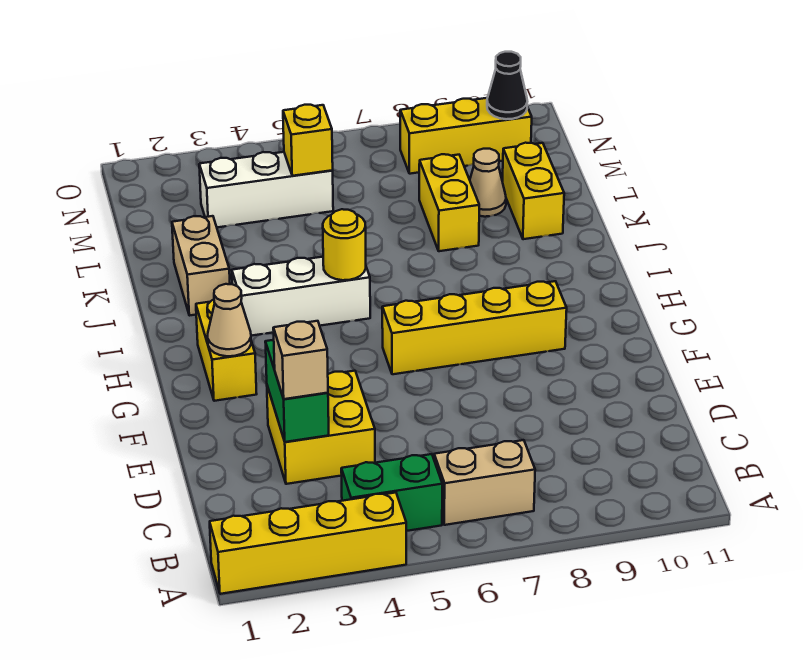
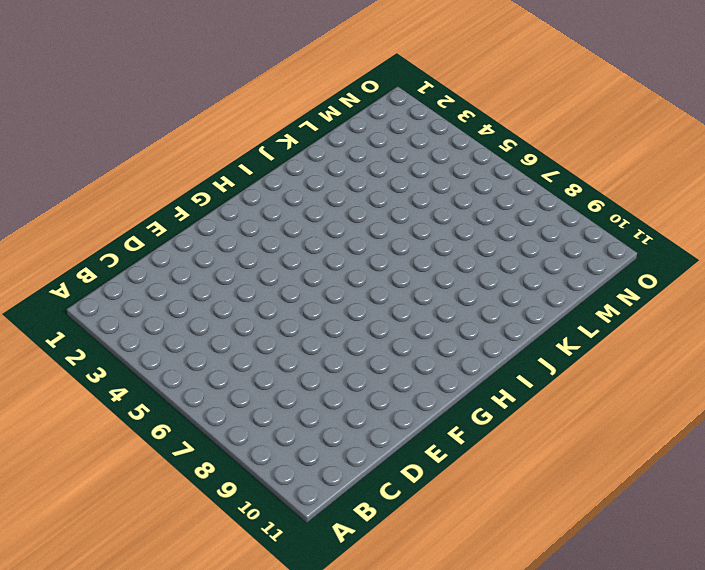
none -> yellow 1x4 brick [210,493,406,594]
none -> green 1x2 brick [341,454,442,531]
none -> tan 1x2 brick [434,440,535,525]

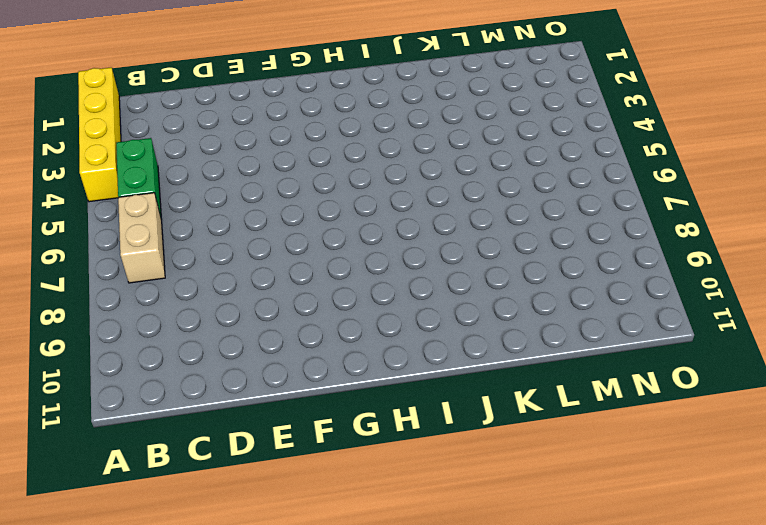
none -> yellow 2x2 brick [267,371,375,484]
none -> yellow 1x2 brick [196,300,257,401]
none -> yellow 1x4 brick [382,281,567,374]

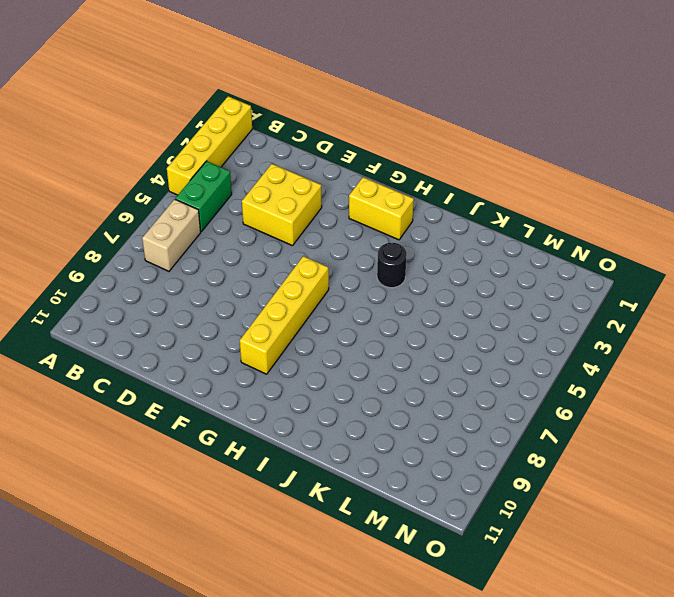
black 1x1 round brick [377,243,407,288] -> white 1x3 brick [232,257,370,336]
none -> tan 1x2 brick [172,216,230,316]
none -> yellow 1x2 brick [419,154,479,251]
none -> yellow 1x2 brick [503,143,564,239]

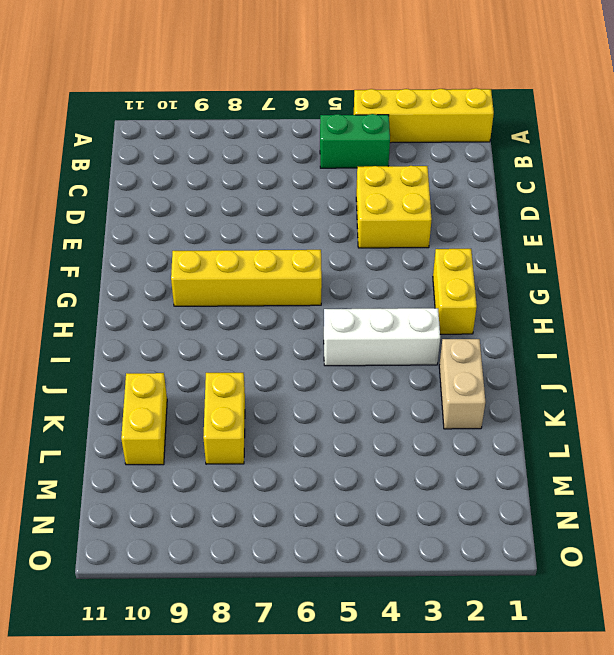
none -> tan 1x2 brick [434,440,535,525]
none -> tan 1x1 cone [470,149,506,217]
none -> white 1x3 brick [199,152,333,227]

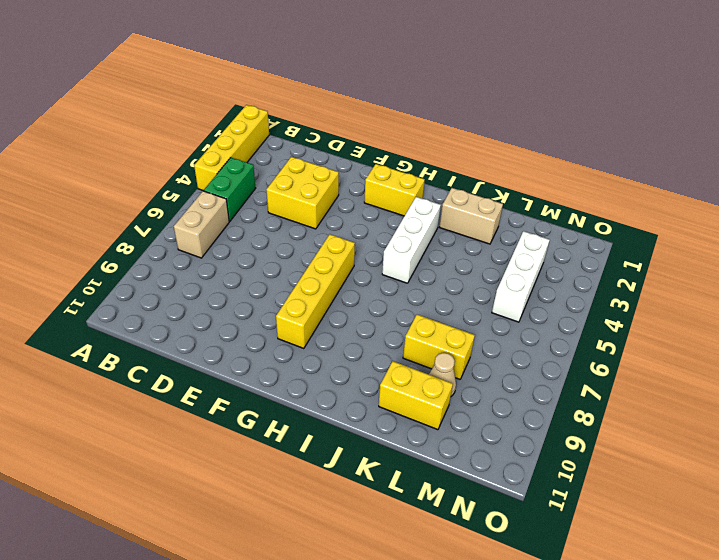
none -> yellow 1x3 brick [400,98,532,174]
none -> green 1x2 brick [265,340,329,442]
none -> tan 1x1 cone [208,284,251,356]

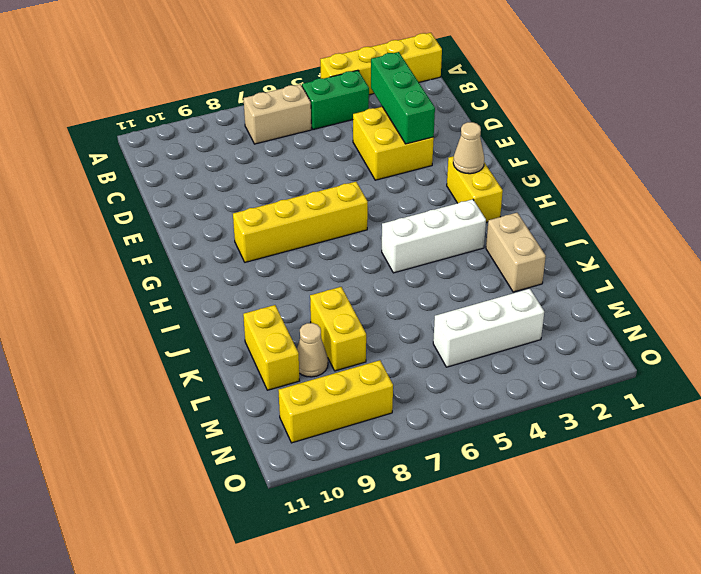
green 1x3 brick [371,52,435,144] -> green 1x2 brick [265,340,329,442]
none -> yellow 1x1 round brick [323,209,366,280]
none -> yellow 1x1 brick [283,105,333,176]
none -> black 1x1 cone [487,52,527,119]

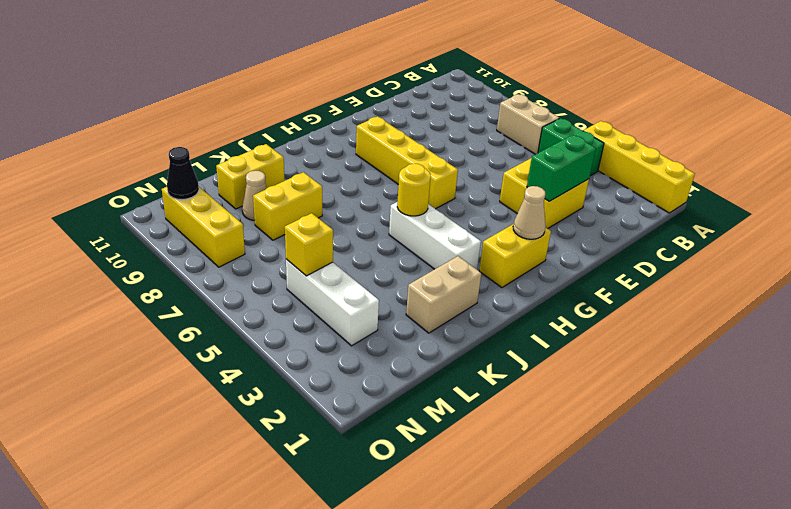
none -> tan 1x1 brick [273,321,328,399]

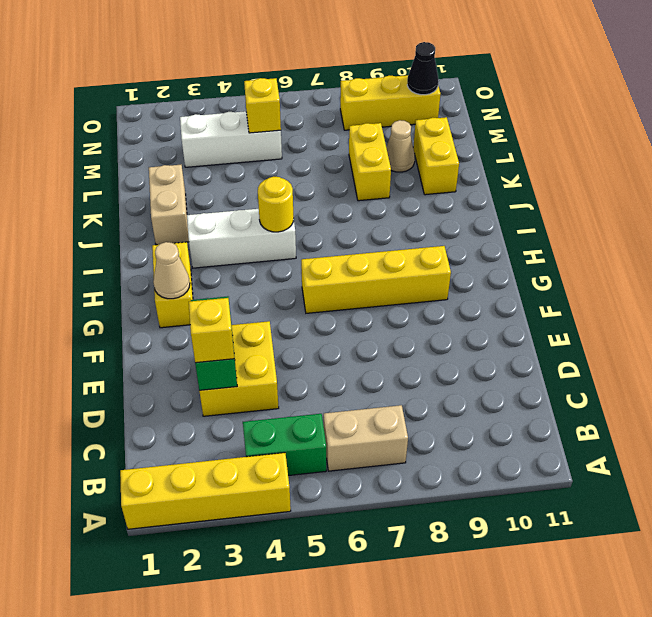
yellow 1x1 brick [189,298,234,363] -> tan 1x1 brick [273,321,328,399]

